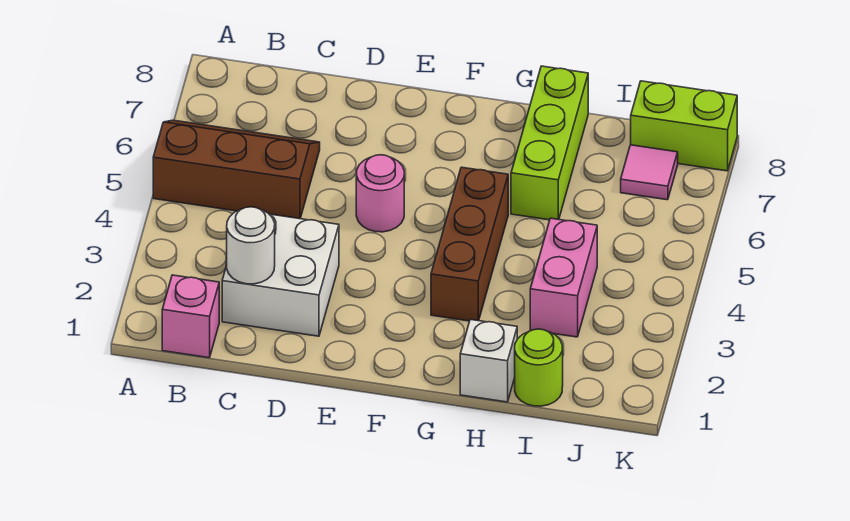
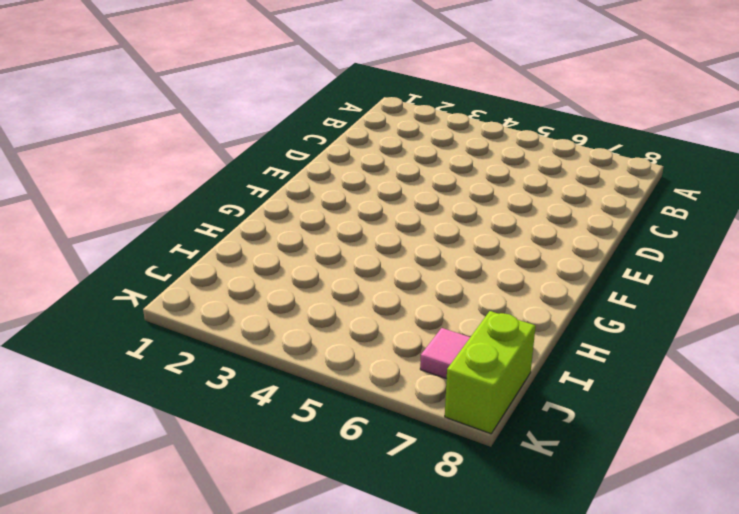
none -> brown 2x3 slope [153,120,320,219]
none -> pink 1x1 brick [162,275,219,358]
none -> white 2x2 brick [222,214,339,336]

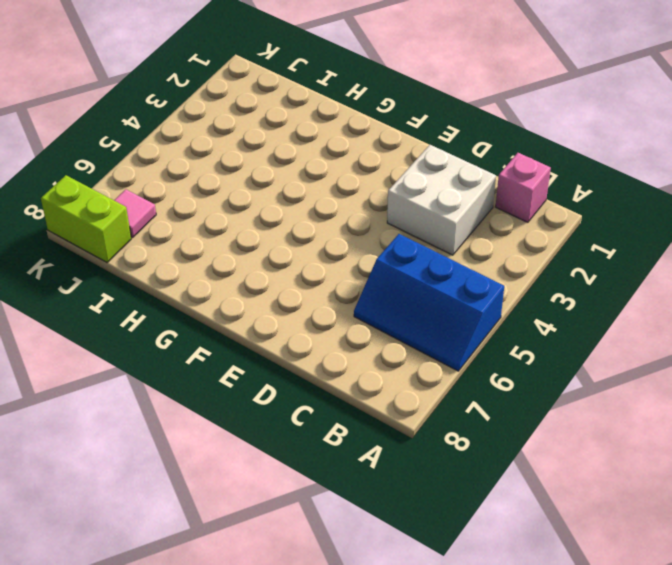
blue 2x3 slope [354,234,504,371] -> brown 2x3 slope [153,120,320,219]
none -> pink 1x1 round brick [356,155,404,232]
none -> brown 1x3 brick [431,167,508,321]
none -> white 1x1 brick [460,319,517,402]

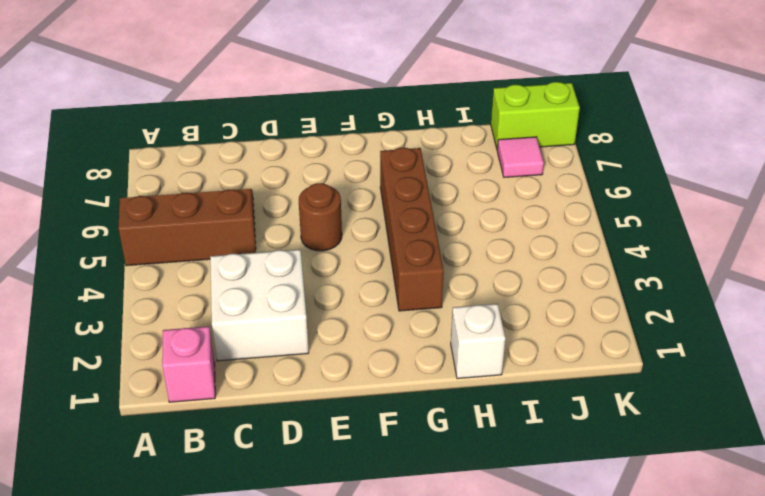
brown 1x1 round brick [299,183,342,251] -> pink 1x1 round brick [356,155,404,232]
brown 1x4 brick [380,148,444,311] -> brown 1x3 brick [431,167,508,321]
none -> lime 1x3 brick [511,66,588,220]
none -> lime 1x1 round brick [515,329,563,406]
none -> pink 1x2 brick [530,218,597,337]

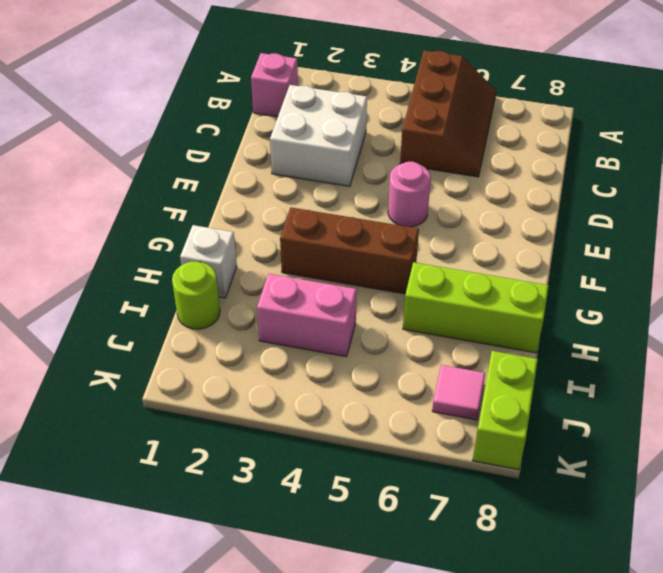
none -> white 1x1 round brick [227,207,275,284]

